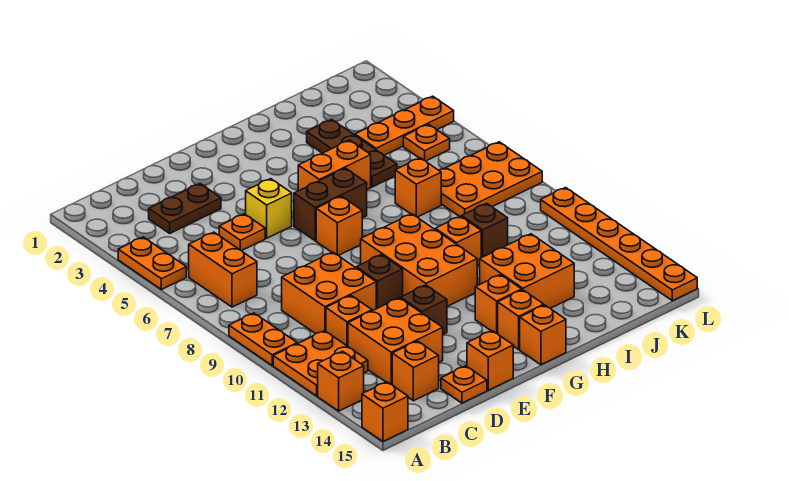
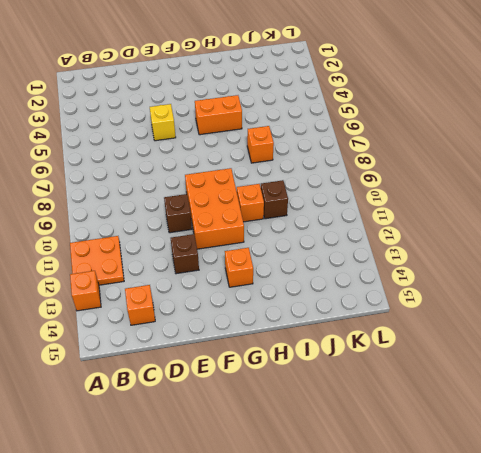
none -> orange 1x2 plate [118,237,186,290]
none -> orange 1x2 plate [229,313,297,365]
none -> orange 1x1 brick [362,382,408,441]
none -> orange 1x2 brick [189,232,257,307]

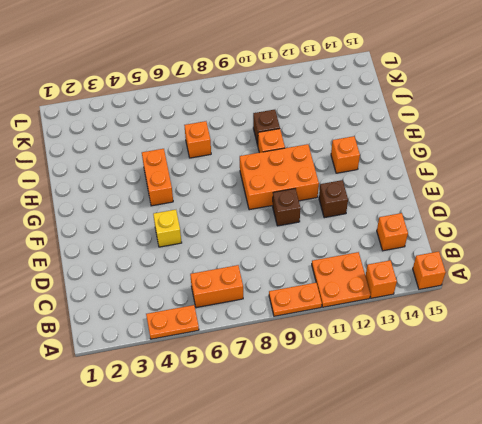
none -> brown 1x2 plate [149,184,221,233]
none -> orange 2x2 brick [282,252,376,334]
none -> orange 1x1 brick [326,296,372,346]
none -> orange 2x2 brick [348,298,443,385]

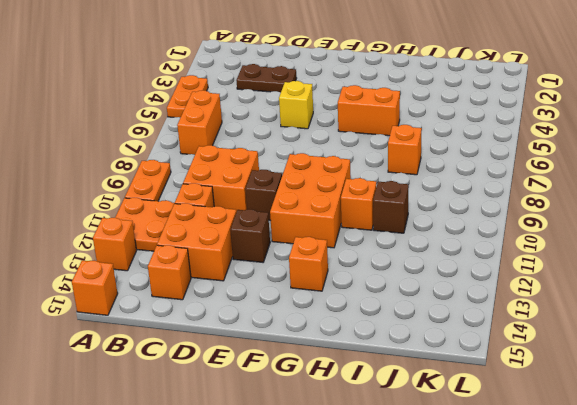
none -> orange 1x1 plate [219,214,265,251]
none -> orange 1x1 plate [441,366,487,403]
none -> orange 1x1 brick [467,331,513,390]
none -> brown 1x2 brick [294,168,367,241]

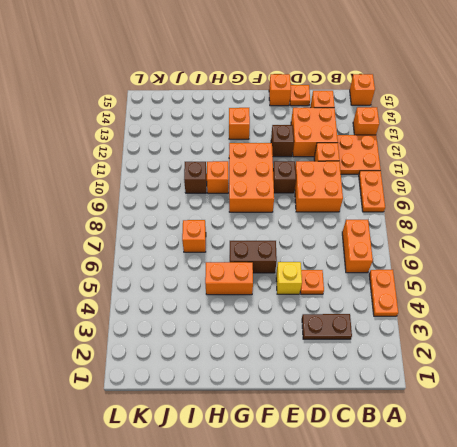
none -> orange 1x1 brick [316,196,362,255]
none -> orange 1x1 brick [498,290,544,349]
none -> orange 1x1 brick [520,305,566,365]
none -> orange 2x2 brick [480,234,574,308]

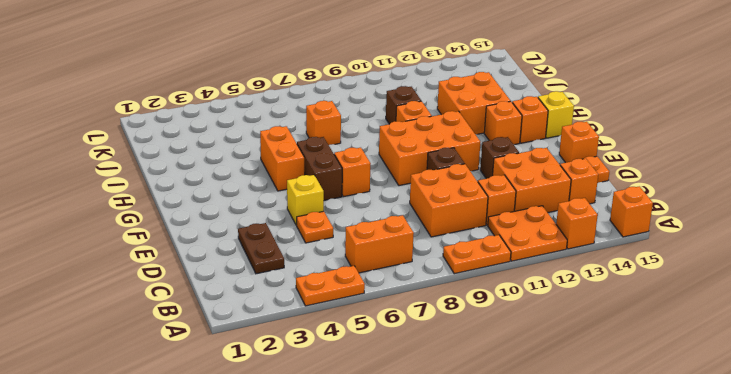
yellow 1x1 brick [538,91,574,138] -> orange 1x1 brick [520,305,566,365]
none -> brown 1x3 plate [307,119,397,187]
none -> orange 1x3 plate [355,96,454,155]
none -> orange 2x3 plate [439,142,542,217]
none -> orange 1x1 plate [403,124,450,161]

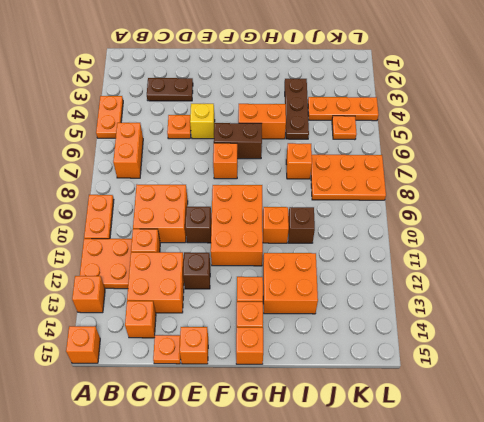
none -> orange 1x6 plate [541,188,697,301]

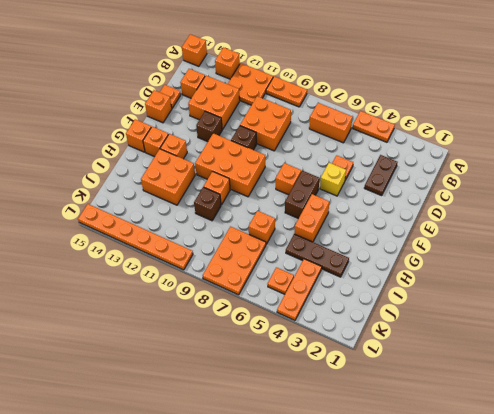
none -> orange 1x1 brick [326,296,372,346]

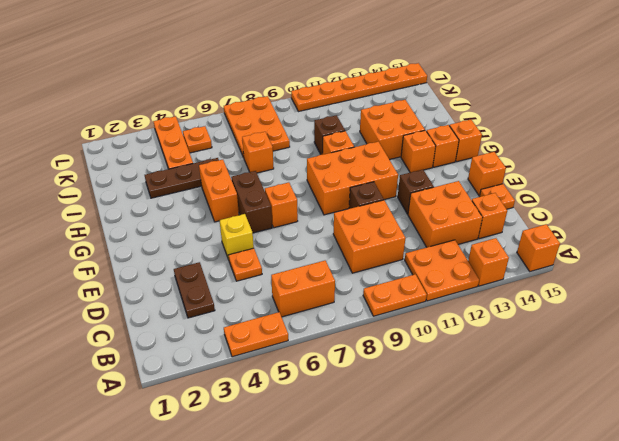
none -> orange 1x1 brick [326,296,372,346]

